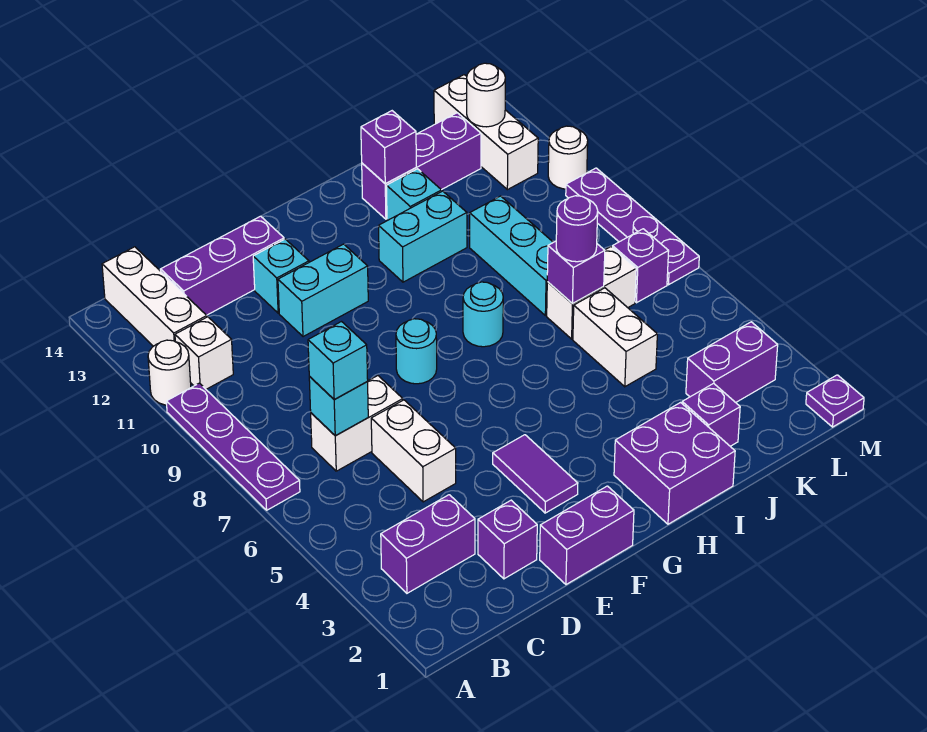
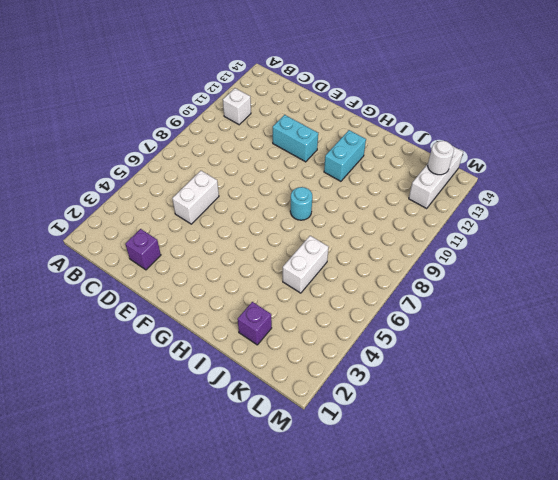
cyan 1x2 brick [324,130,366,181] -> cyan 1x2 brick turned to [379,191,467,282]
none -> purple 1x4 plate [166,383,300,510]
none -> white 1x1 round brick [148,340,191,405]
none -> purple 1x2 brick [381,495,475,593]
none -> white 1x3 brick [102,247,207,346]

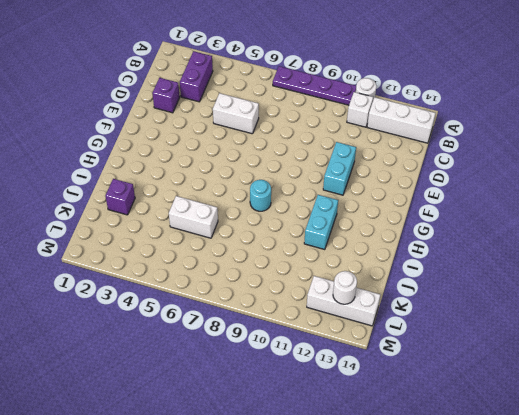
none -> white 1x2 brick [311,376,403,471]
none -> purple 1x3 brick [161,216,284,315]
none -> purple 1x2 brick [540,486,634,585]
none -> cyan 1x1 brick [253,239,309,313]

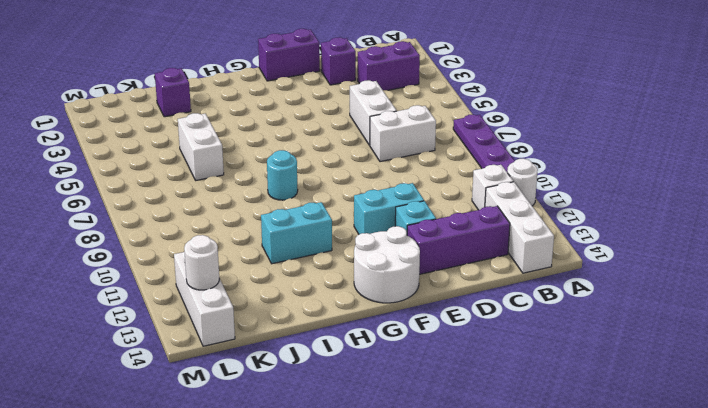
white 2x2 round brick [354,226,420,303] -> none
none -> purple 1x2 tile [493,435,578,513]
none -> cyan 1x1 round brick [396,319,437,384]
none -> purple 2x2 brick [614,403,735,524]
none -> cyan 1x1 brick [387,169,442,221]

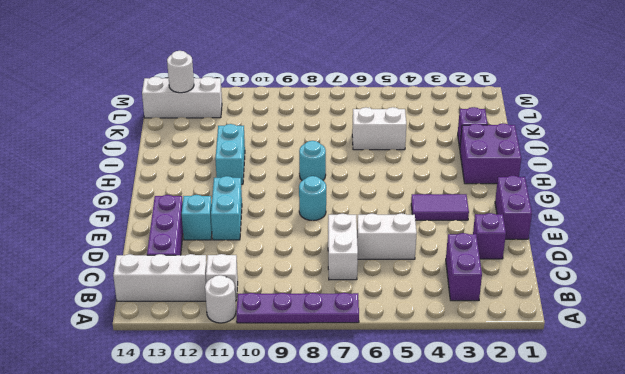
none -> cyan 1x1 brick [387,169,442,221]
none -> purple 1x3 brick [362,113,481,219]
none -> white 1x2 brick [547,247,636,339]
none -> cyan 1x3 brick [470,196,553,316]

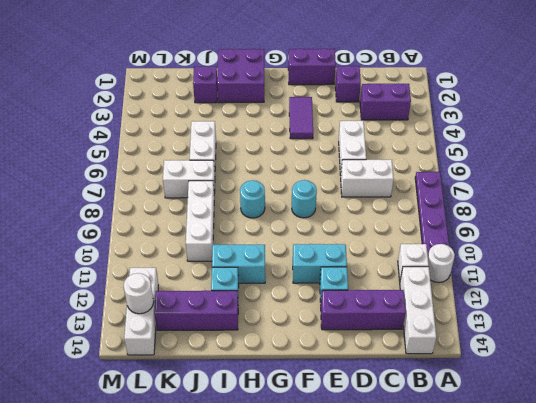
white 1x3 brick [186,181,214,261] -> cyan 1x3 brick [470,196,553,316]
none -> purple 1x2 brick [686,322,778,402]
none -> purple 1x1 brick [612,229,669,303]
none -> purple 1x1 plate [806,375,864,427]
none -> purple 1x4 plate [566,168,699,285]

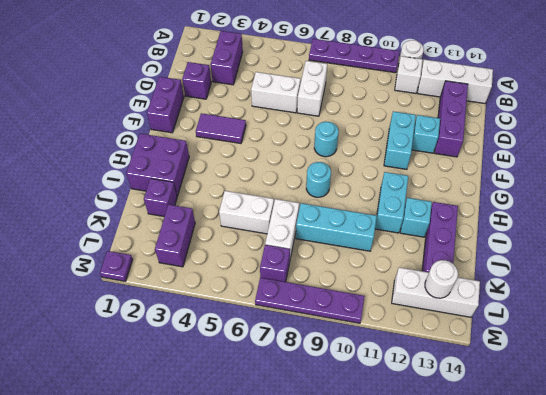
none -> white 1x1 round brick [548,126,588,189]
none -> cyan 1x1 brick [309,376,368,436]
none -> purple 1x1 brick [361,111,416,183]
none -> purple 1x1 brick [547,241,605,304]

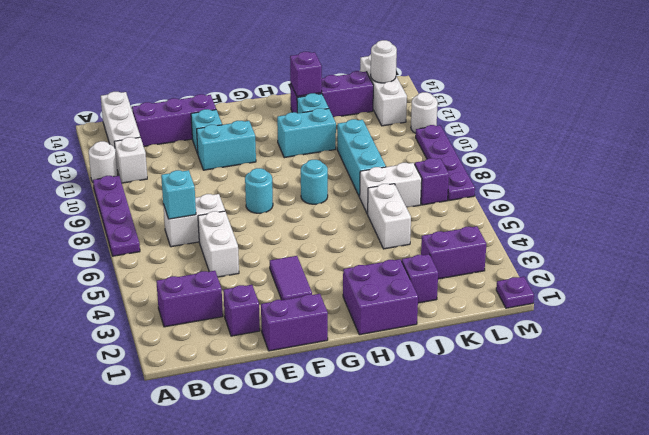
none -> purple 1x1 brick [547,241,605,304]
none -> cyan 1x1 brick [308,322,368,400]
none -> purple 1x1 round brick [556,196,598,262]

